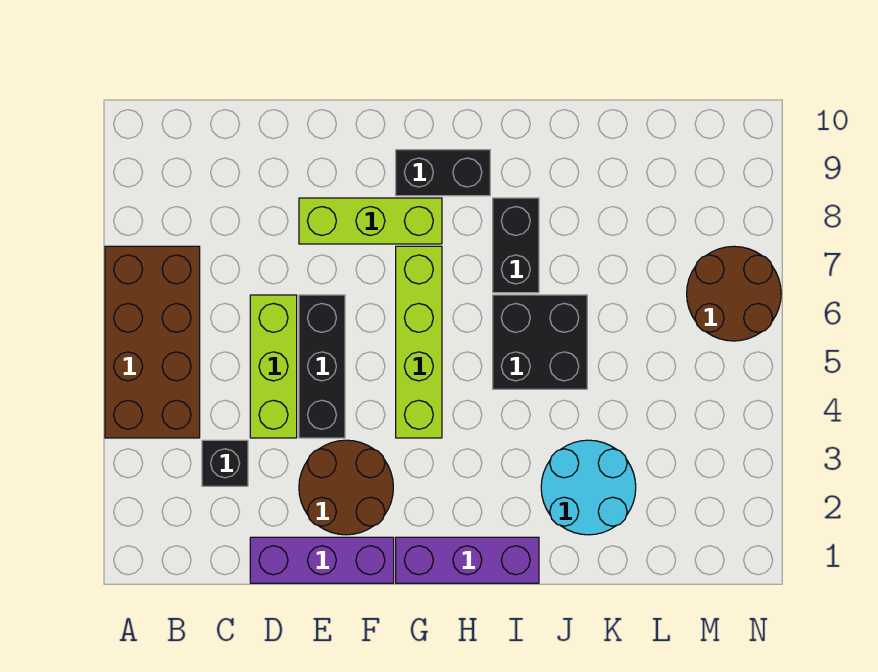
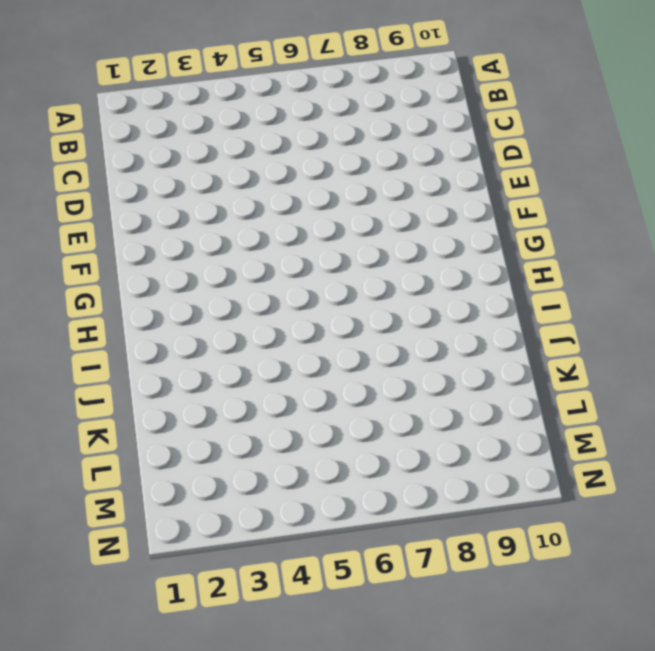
none -> brown 2x4 brick [105,246,200,438]
none -> black 1x1 brick [202,440,248,486]
none -> purple 1x3 brick [250,537,394,583]

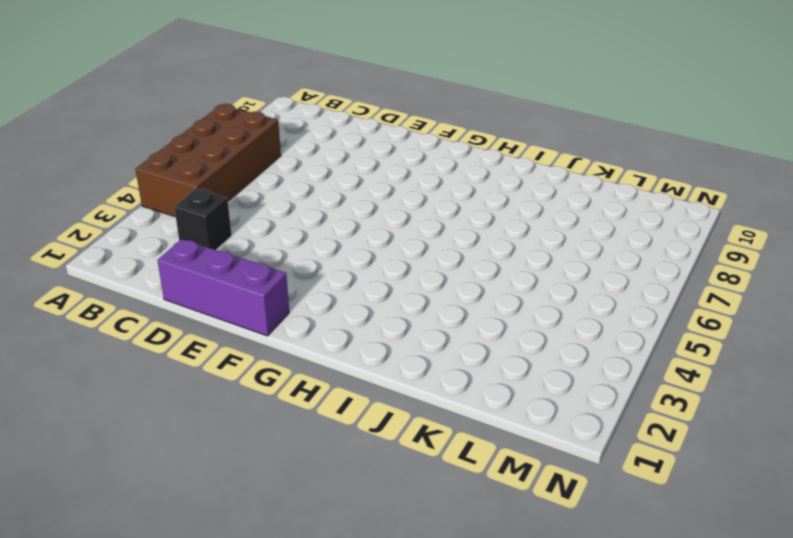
none -> lime 1x3 brick [250,295,297,438]
none -> brown 2x2 round brick [299,440,393,535]
none -> black 1x3 brick [299,295,345,438]

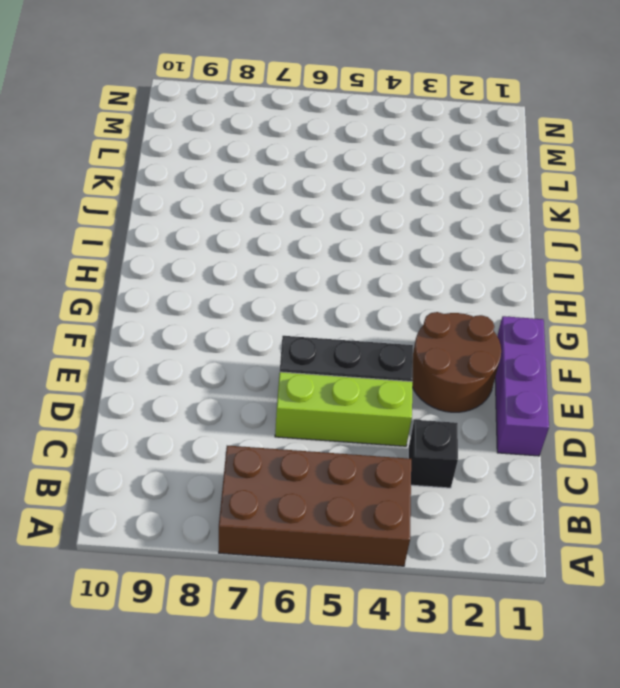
none -> lime 1x3 brick [299,198,442,244]
none -> purple 1x3 brick [396,537,539,583]
none -> lime 1x4 brick [396,246,442,438]

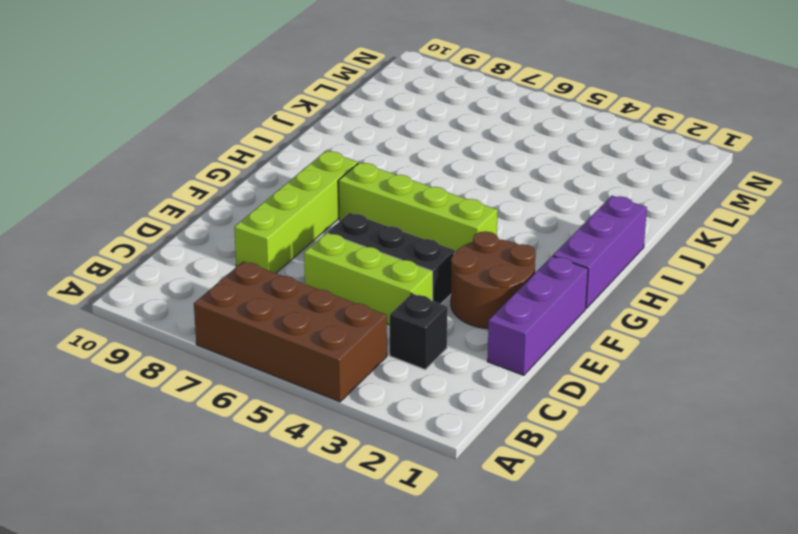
lime 1x4 brick [234,151,358,273] -> lime 1x3 brick [299,198,442,244]
none -> black 1x2 brick [396,150,490,196]
none -> black 2x2 brick [493,295,587,389]
none -> black 1x2 brick [493,198,539,293]

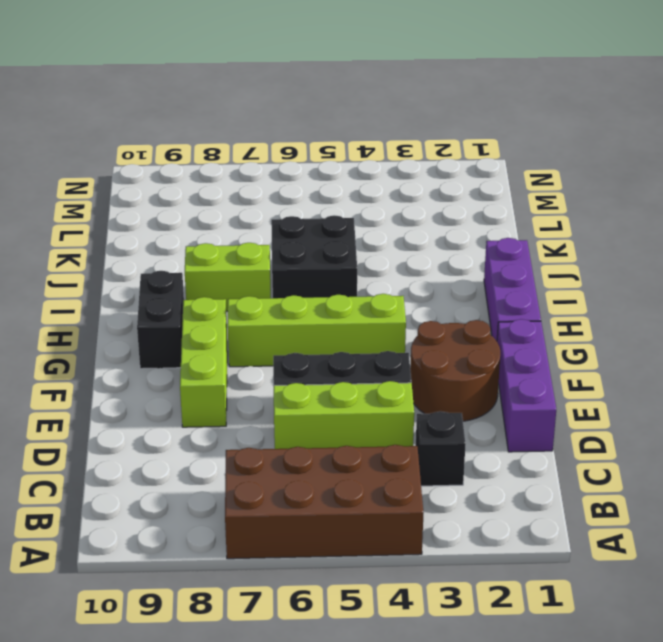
lime 1x2 brick [185,243,271,311] -> black 1x2 brick [493,198,539,293]
none -> cyan 2x2 round brick [541,440,636,535]
none -> brown 2x2 round brick [687,246,781,341]

